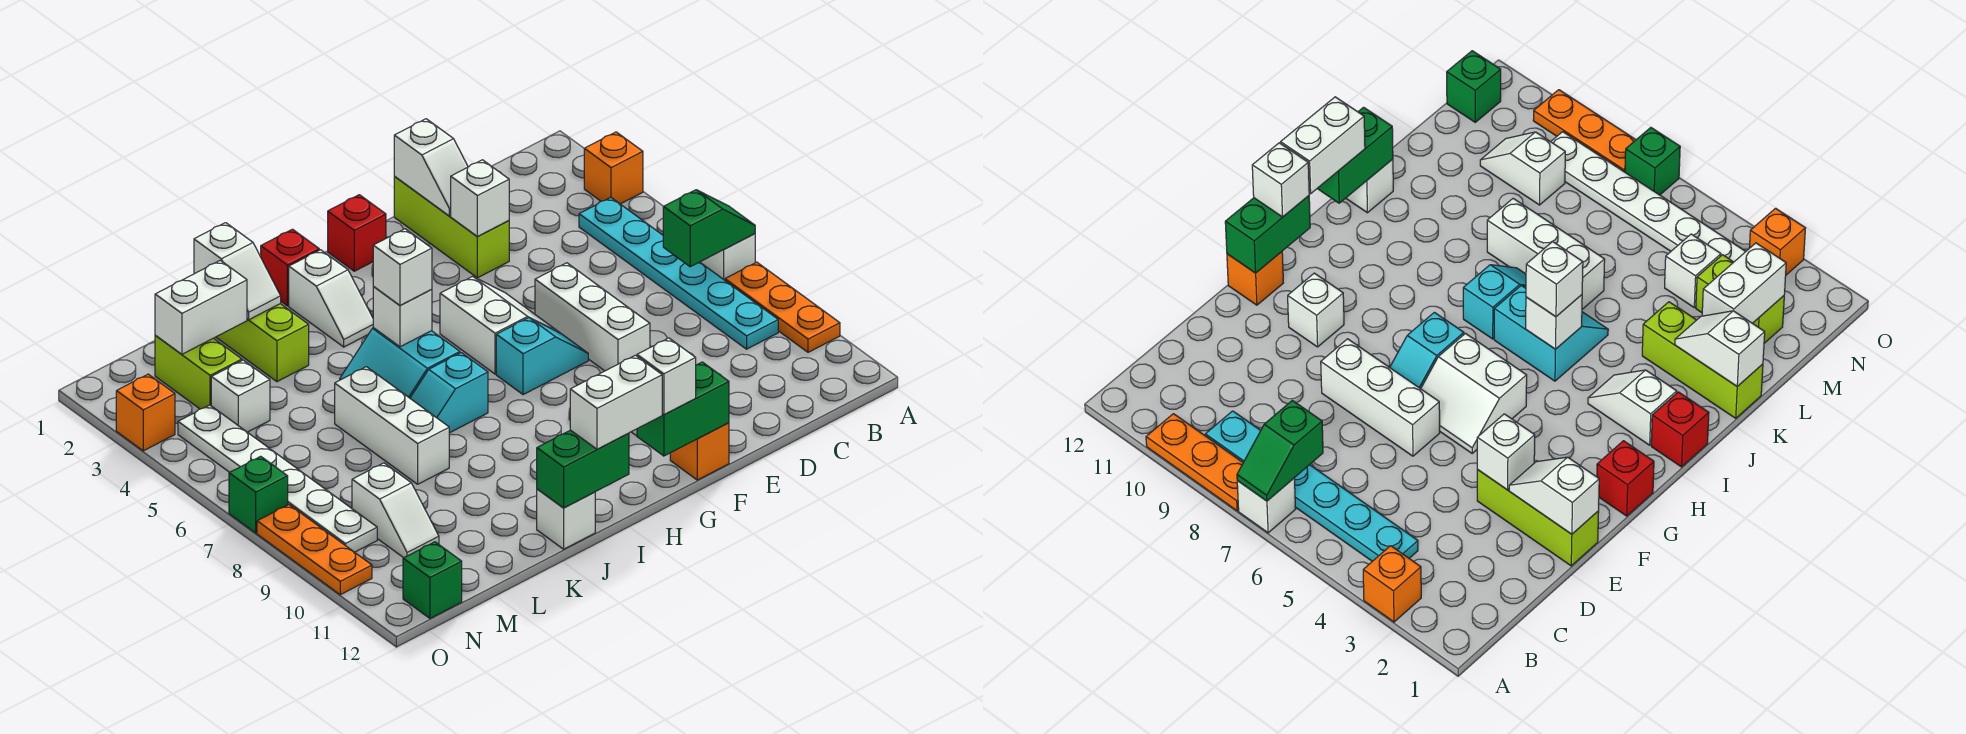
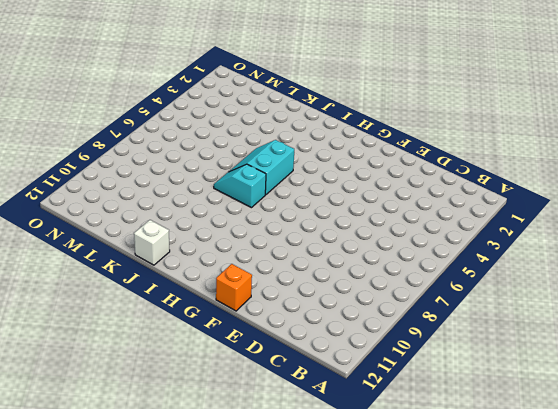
none -> orange 1x1 brick [584,132,643,204]
none -> white 1x1 brick [700,234,755,280]
none -> orange 1x3 plate [725,262,840,352]
none -> cyan 1x6 plate [579,197,778,349]

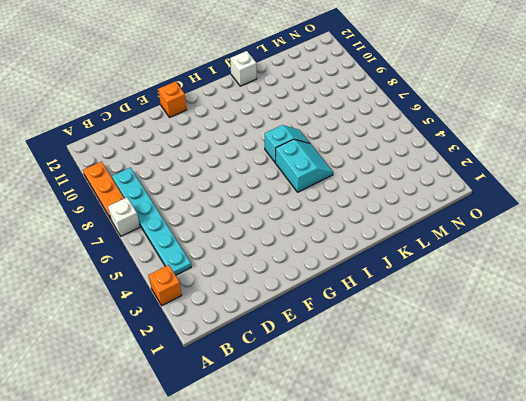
none -> lime 1x3 brick [394,177,509,278]
none -> white 1x3 brick [535,263,650,371]
none -> white 2x2 slope [440,276,558,374]
none -> cyan 1x2 slope [496,318,588,395]

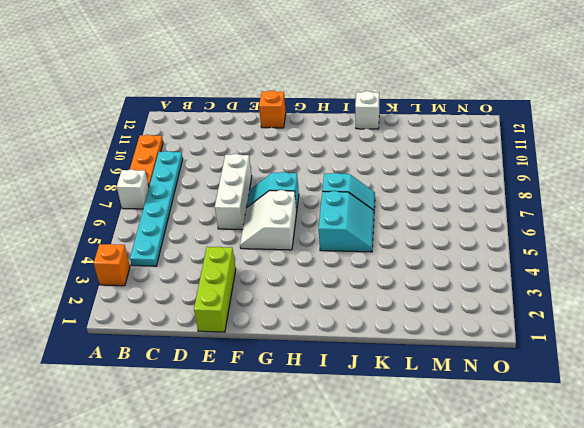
none -> white 1x1 brick [1288,273,1344,347]
none -> red 1x1 brick [328,195,386,271]
none -> red 1x1 brick [261,229,319,306]
none -> white 1x2 slope [289,250,373,347]

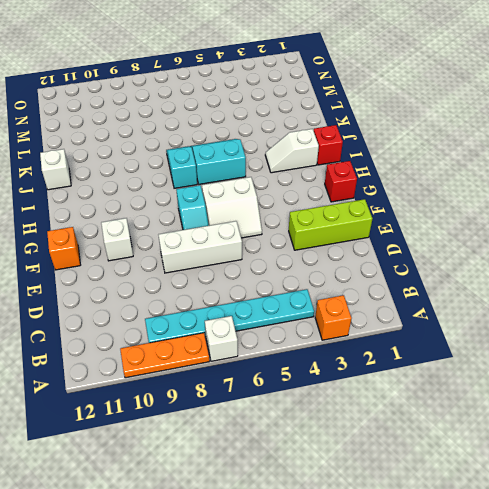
none -> lime 1x3 brick [216,304,309,382]
none -> white 1x3 brick [335,367,449,484]
none -> lime 1x2 brick [155,336,242,409]
none -> white 1x1 brick [211,360,270,432]

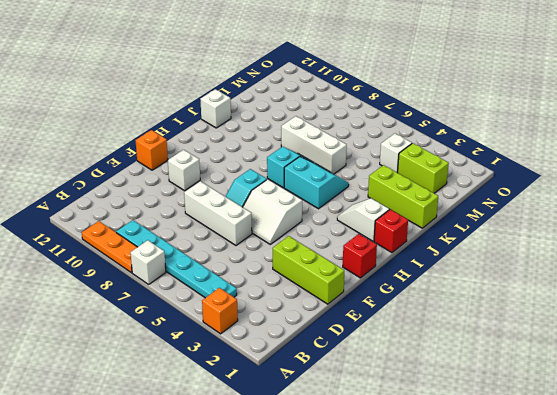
none -> white 1x2 slope [352,463,439,558]
none -> white 1x6 plate [178,405,377,552]
none -> green 1x1 brick [403,542,462,618]
none -> orange 1x1 brick [116,374,175,451]

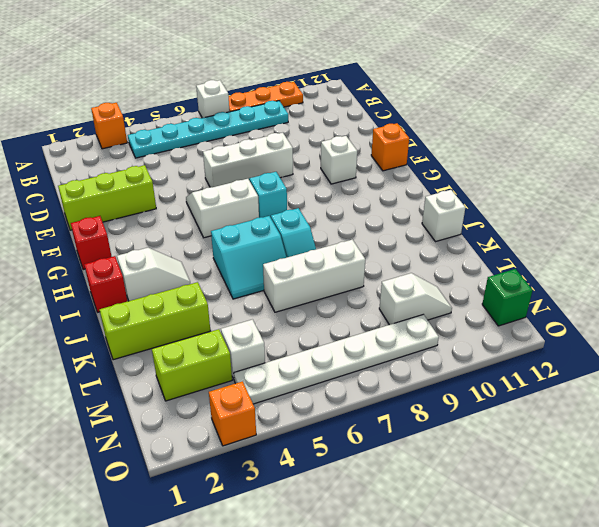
none -> green 1x1 brick [229,456,288,533]
none -> orange 1x3 plate [257,505,372,595]
none -> green 1x2 slope [663,190,755,267]
none -> white 1x2 slope [394,119,468,216]

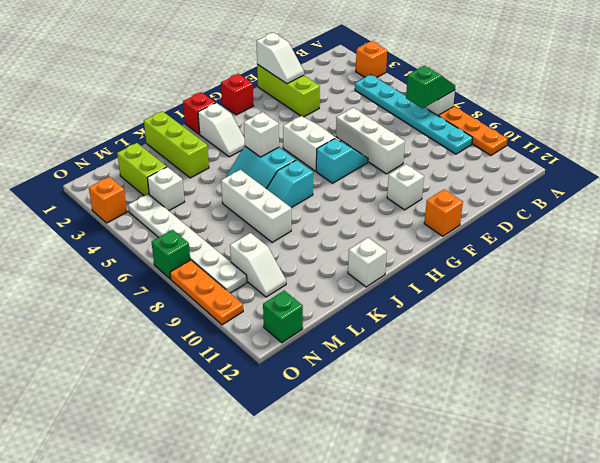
none -> white 1x1 brick [451,160,509,236]
none -> green 1x2 brick [637,362,729,456]
none -> green 1x2 brick [537,430,629,508]
none -> white 1x2 slope [194,223,281,320]

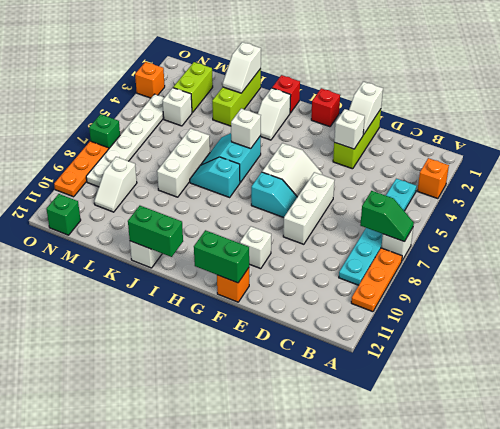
none -> white 1x2 brick [155,260,247,354]
none -> white 1x1 brick [637,338,696,415]
none -> white 1x2 brick [570,355,662,449]
none -> white 1x1 brick [373,229,432,306]

